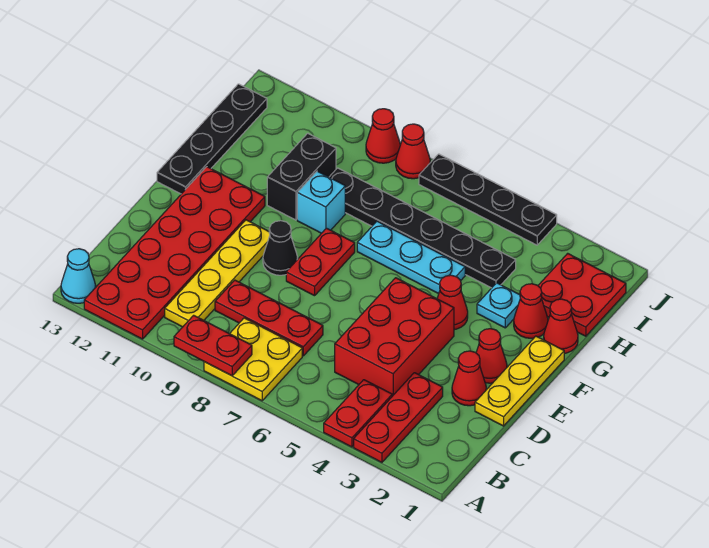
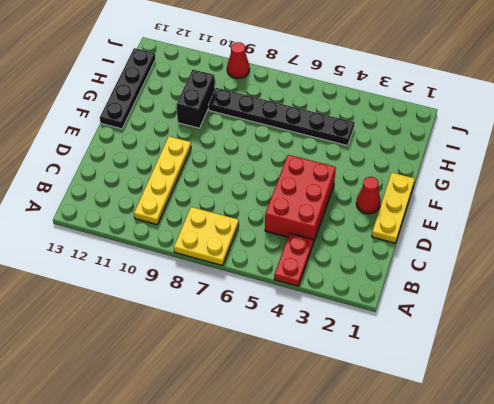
none -> red 1x3 plate [354,373,443,462]
none -> red 2x6 plate [84,167,265,339]
none -> cyan 1x1 cone [61,249,96,303]

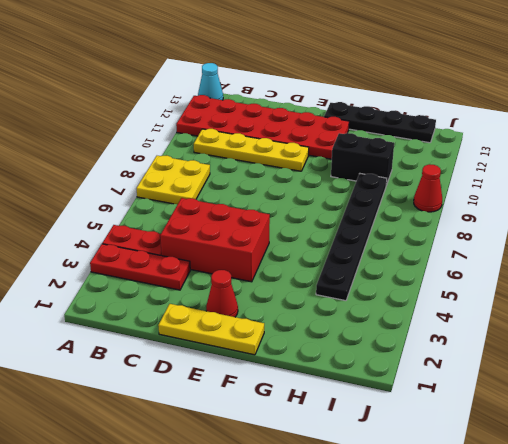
none -> red 1x3 plate [215,280,323,356]
none -> red 1x1 cone [452,351,486,406]
none -> red 1x2 plate [286,228,355,296]

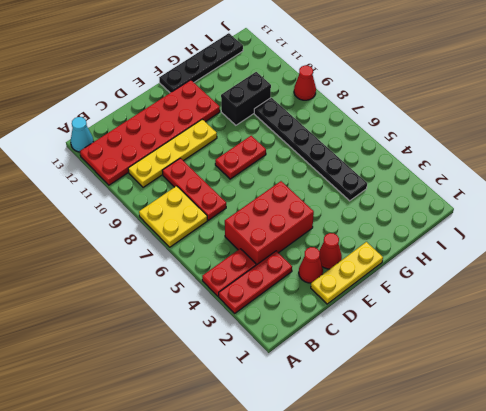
none -> black 1x1 cone [263,221,298,275]
none -> red 1x1 cone [437,275,468,330]
none -> red 1x1 cone [544,299,578,353]

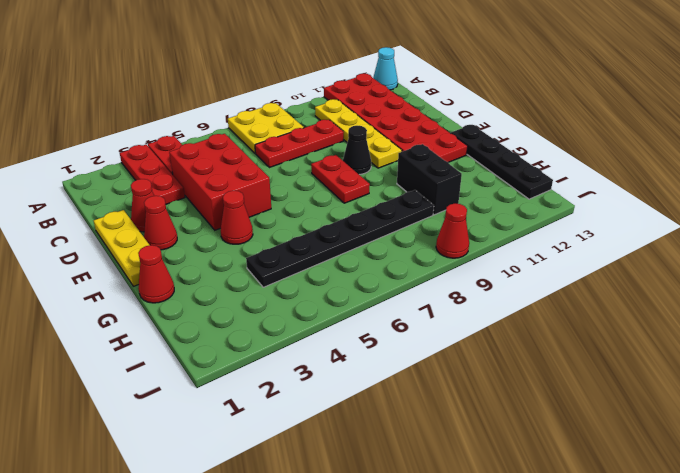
none -> red 1x1 cone [514,284,548,338]
none -> cyan 1x1 plate [477,283,520,328]
none -> cyan 1x3 plate [357,221,465,294]

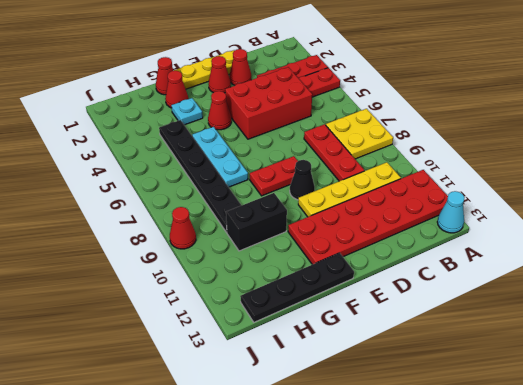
none -> cyan 1x1 brick [297,171,345,233]
none -> red 2x2 plate [538,253,626,336]
none -> black 1x4 plate [419,154,557,245]

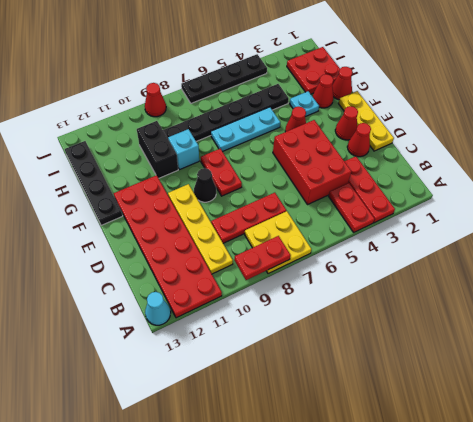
none -> red 1x1 cone [396,124,430,179]

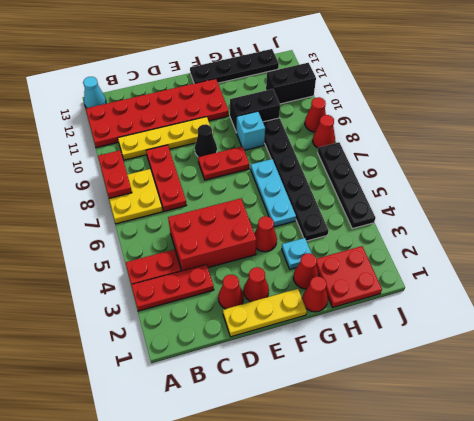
black 1x2 brick [266,63,316,104] -> none

